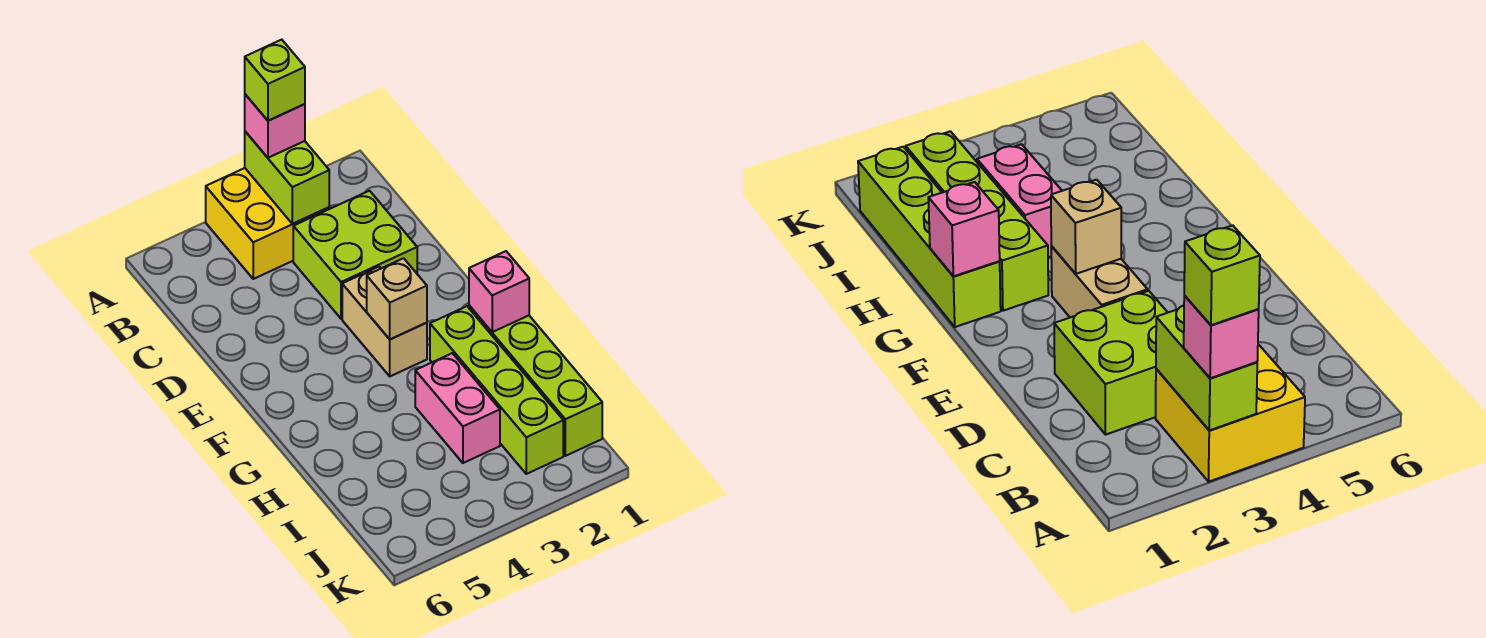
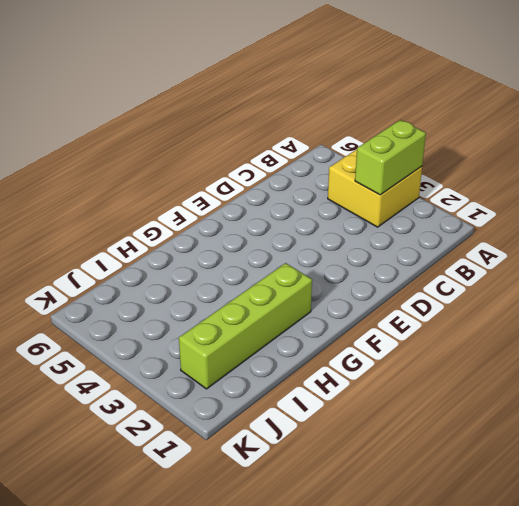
none -> lime 2x2 brick [293,191,417,319]
none -> tan 1x2 brick [342,267,427,376]

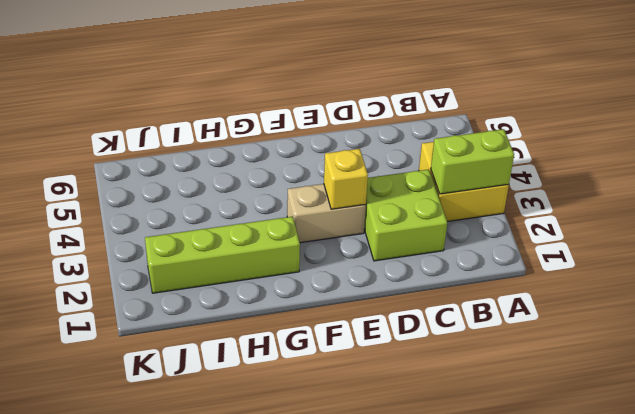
yellow 1x1 brick [324,149,368,209] -> none
none -> lime 1x4 brick [469,306,602,456]
none -> pink 1x2 brick [415,353,500,463]

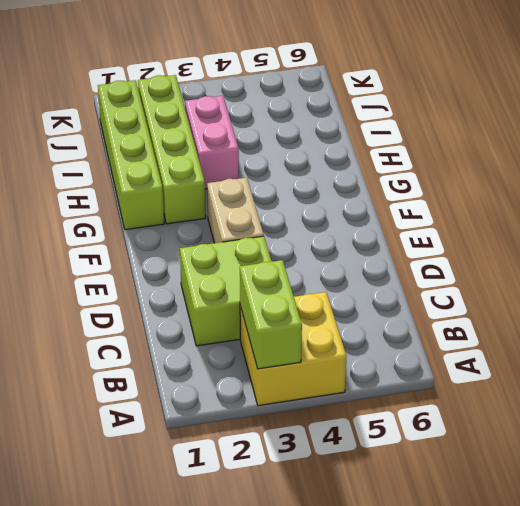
none -> tan 1x1 brick [367,258,427,339]
none -> pink 1x1 brick [469,251,529,332]

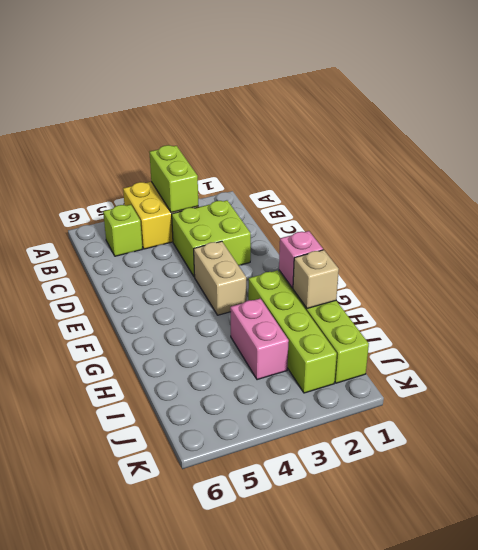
lime 1x1 brick [103,205,142,256] -> lime 1x1 brick moved to [245,40,305,121]
tan 1x1 brick [293,250,339,308] -> tan 1x1 brick moved to [367,258,427,339]
none -> pink 1x1 brick [245,94,305,158]

